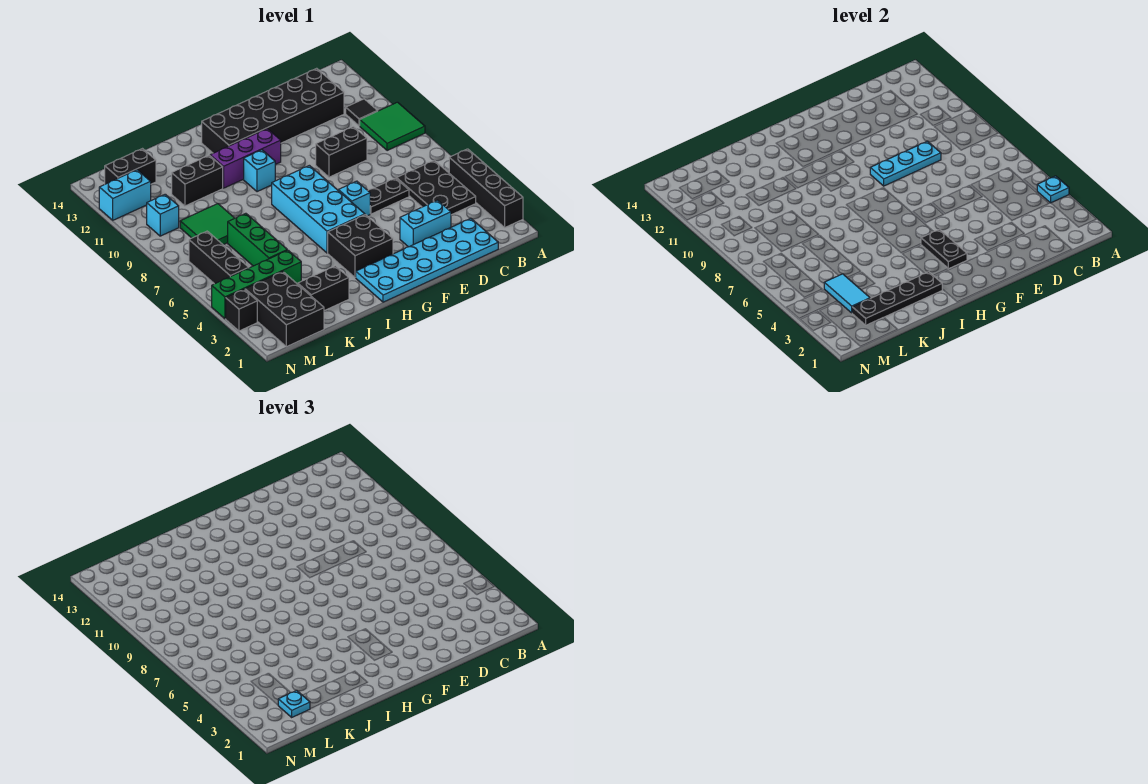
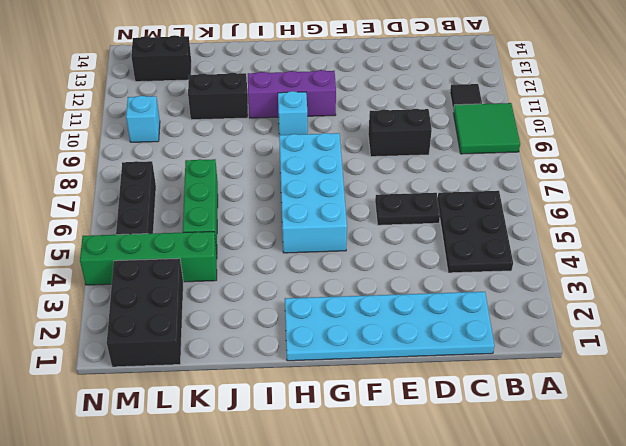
none -> black 1x4 brick [449,149,523,227]
none -> black 2x6 brick [202,68,344,153]
none -> cyan 1x2 brick [400,200,451,247]
none -> cyan 1x1 brick [338,181,370,216]

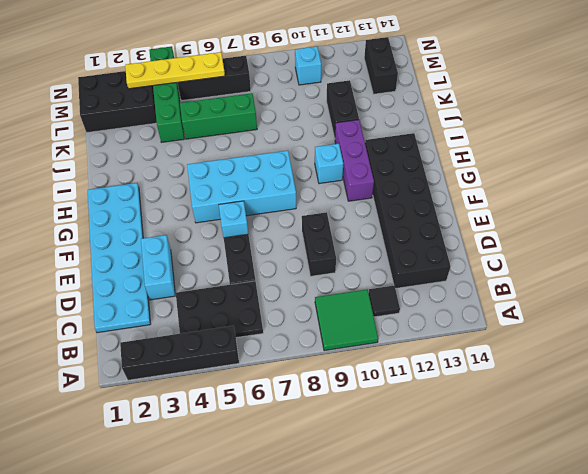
yellow 1x4 plate [125,52,225,89] -> none
none -> black 2x2 brick [328,215,393,278]
none -> black 1x2 brick [298,266,349,311]
none -> green 2x2 tile [180,204,235,245]
none -> cyan 1x2 brick [99,170,151,220]

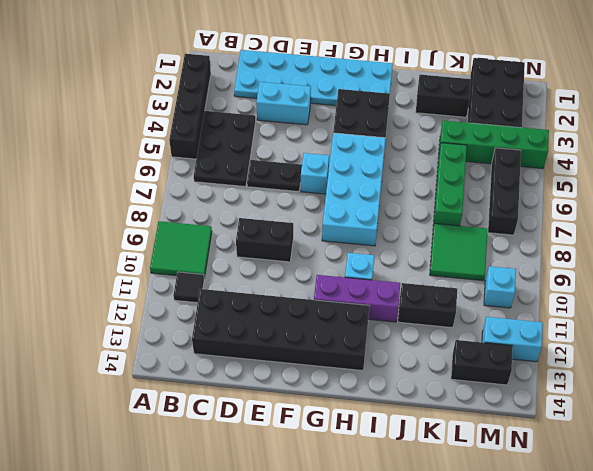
none -> black 1x1 brick [226,289,257,331]
none -> cyan 1x1 plate [1037,176,1069,203]
none -> cyan 1x3 plate [870,141,941,186]
none -> black 1x2 plate [921,229,967,269]

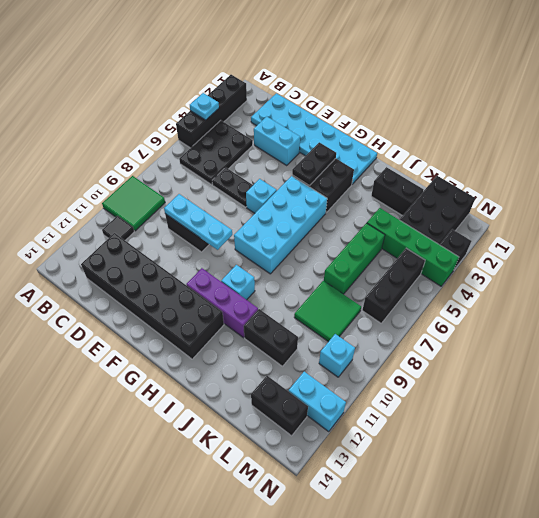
none -> black 1x4 plate [852,272,942,325]
none -> cyan 1x2 tile [824,274,870,313]
none -> cyan 1x1 plate [278,690,310,717]

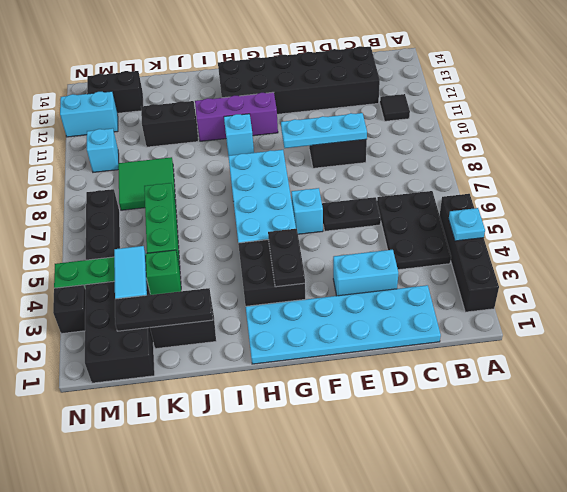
black 1x3 plate [115,288,213,331] -> black 1x4 plate [852,272,942,325]
none -> green 2x2 tile [360,102,425,151]
none -> cyan 1x1 plate [278,690,310,717]

